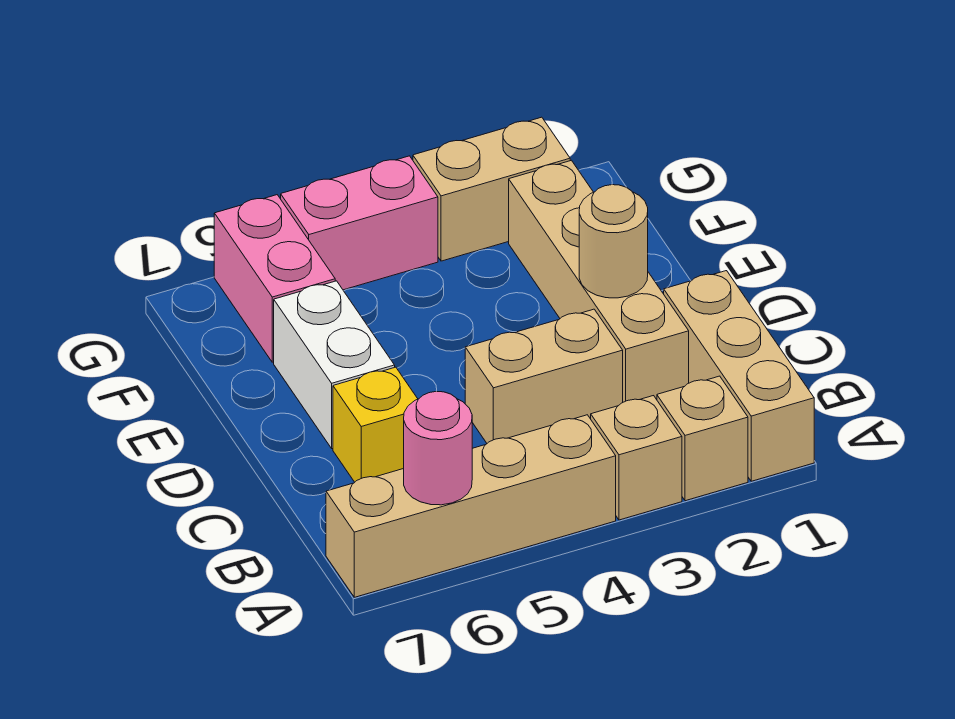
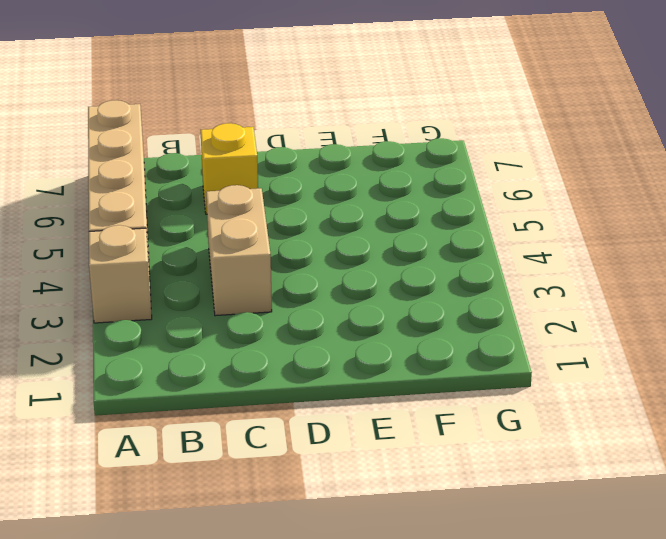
none -> tan 1x3 brick [664,271,814,481]
none -> tan 1x1 brick [657,376,748,501]
none -> tan 1x4 brick [509,160,689,402]

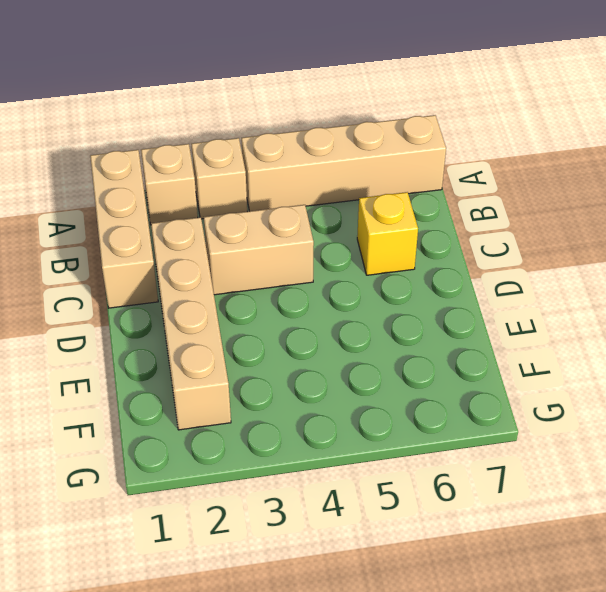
none -> white 1x2 brick [274,281,395,448]
none -> pink 1x2 brick [214,195,335,362]
none -> tan 1x2 brick [413,117,570,261]

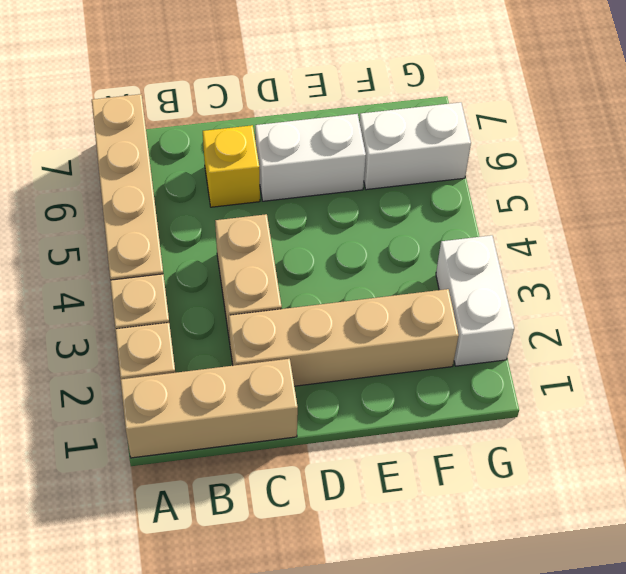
white 1x2 brick [360,102,471,190] -> pink 1x2 brick [214,195,335,362]
white 1x2 brick [436,235,514,366] -> tan 1x2 brick [413,117,570,261]
none -> pink 1x2 brick [281,156,438,290]
none -> pink 1x1 round brick [404,391,472,505]
none -> tan 1x1 round brick [579,185,648,298]

